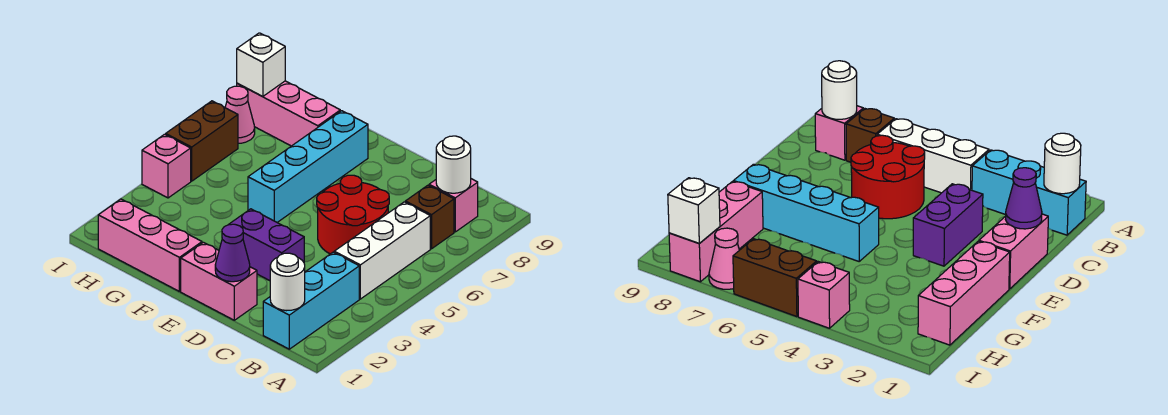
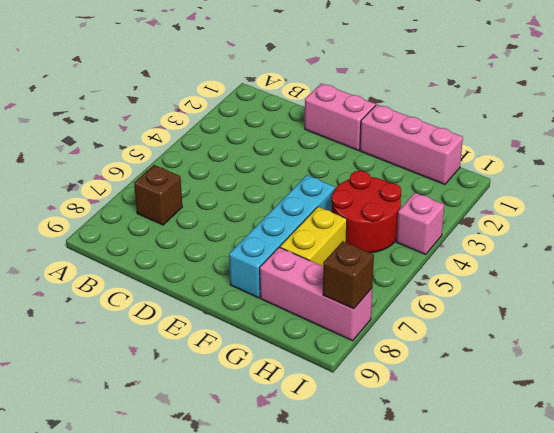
red 2x2 round brick [331,171,401,253] -> red 2x2 round brick moved to [317,175,389,254]
yellow 1x2 brick [280,207,347,266] -> none
brown 1x1 brick [323,241,374,309] -> white 1x1 brick [237,33,285,97]
none -> cyan 1x3 brick [263,252,359,349]
none -> white 1x3 brick [334,202,430,299]
none -> pink 1x1 brick [429,179,478,232]

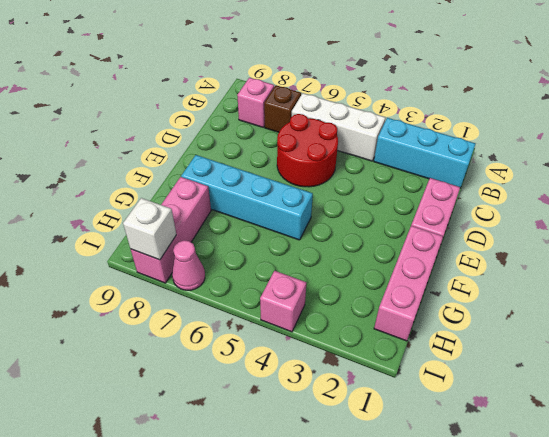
none -> purple 1x2 brick [229,209,304,281]
none -> brown 1x2 brick [166,101,238,181]
none -> white 1x1 round brick [270,253,305,311]

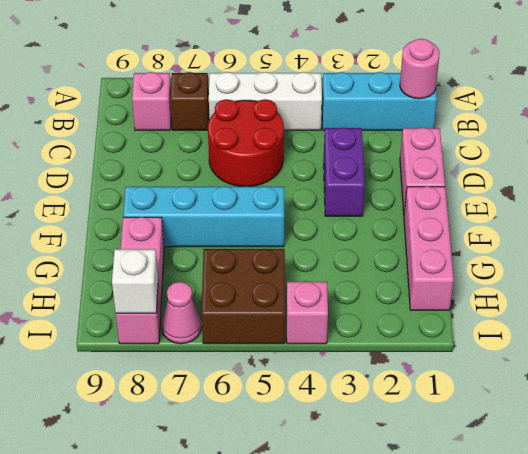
pink 1x1 round brick [400,39,440,99] -> white 1x1 round brick [270,253,305,311]
brown 2x2 brick [201,249,285,344] -> brown 1x2 brick [166,101,238,181]
none -> white 1x1 round brick [436,136,471,193]
none -> purple 1x1 cone [215,224,250,282]

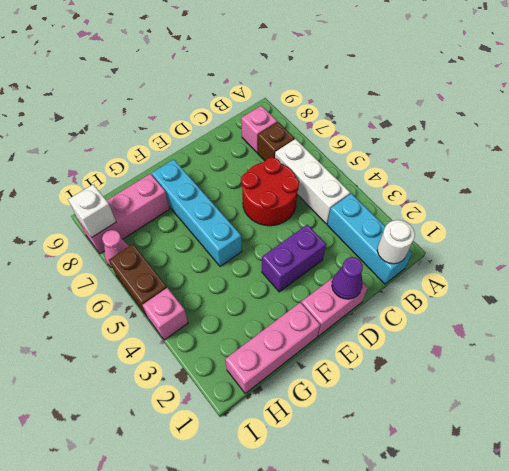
none -> white 1x1 round brick [436,136,471,193]

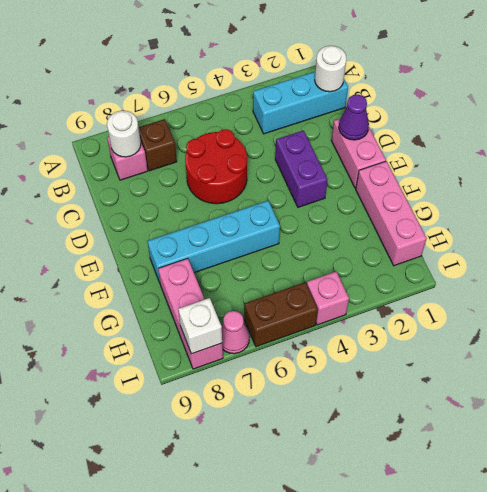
none -> white 1x3 brick [334,202,430,299]

